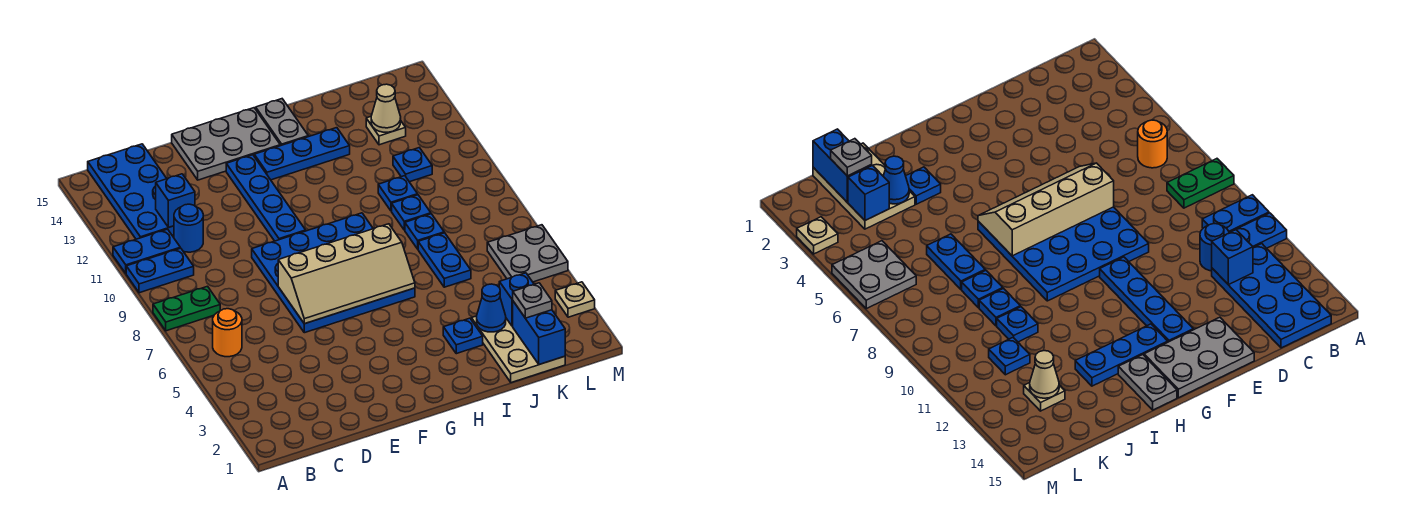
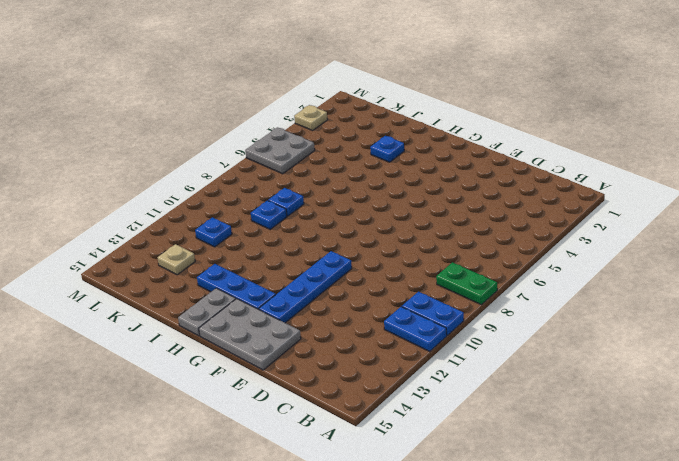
none -> orange 1x1 round brick [213,309,242,357]
none -> blue 2x4 plate [88,144,174,239]
none -> blue 1x1 round brick [174,204,203,252]

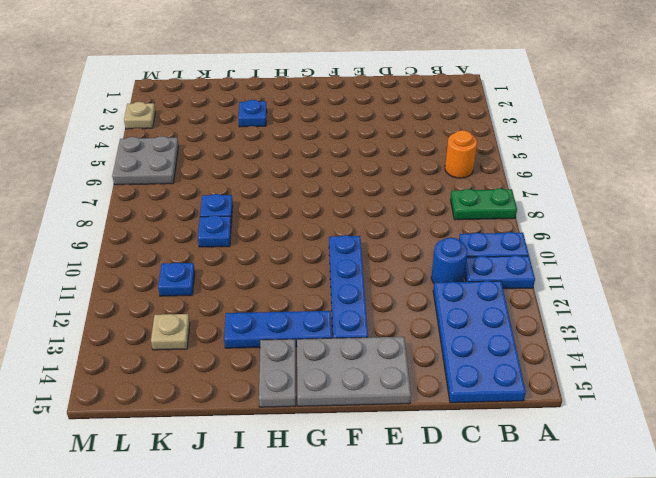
none -> blue 4x4 plate [252,213,415,333]
none -> tan 2x3 plate [471,316,565,383]
none -> blue 1x2 plate [418,233,471,287]

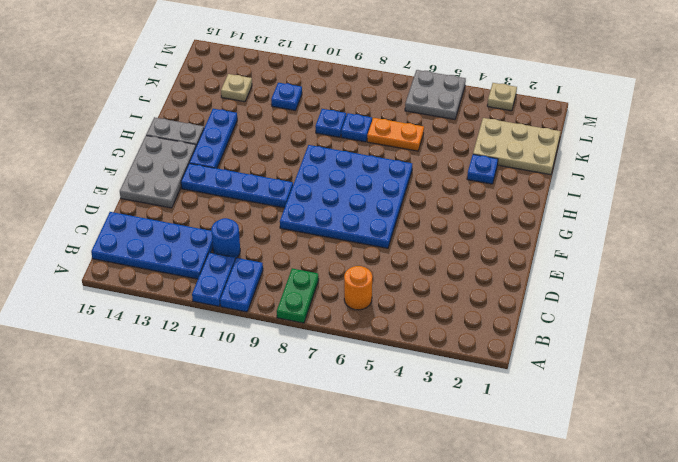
orange 1x2 plate [367,118,424,151] -> blue 1x2 plate [418,233,471,287]
none -> blue 1x1 plate [378,176,418,211]
none -> blue 1x1 brick [156,174,195,227]
none -> tan 2x4 slope [278,224,415,324]

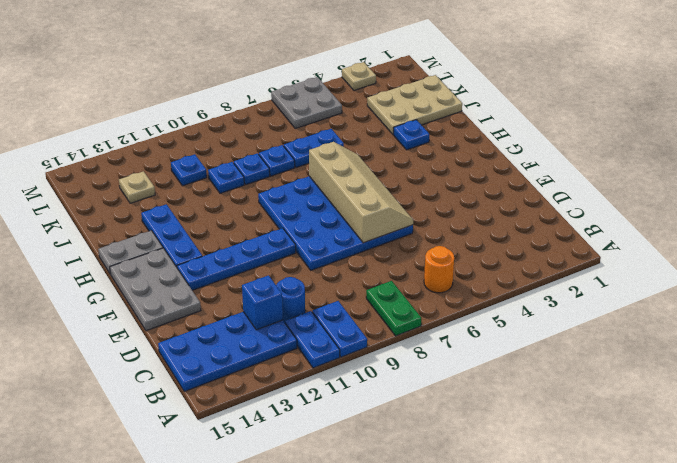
none -> blue 1x1 cone [477,284,506,332]
none -> blue 1x2 brick [513,301,565,365]
none -> blue 1x1 brick [499,273,534,326]

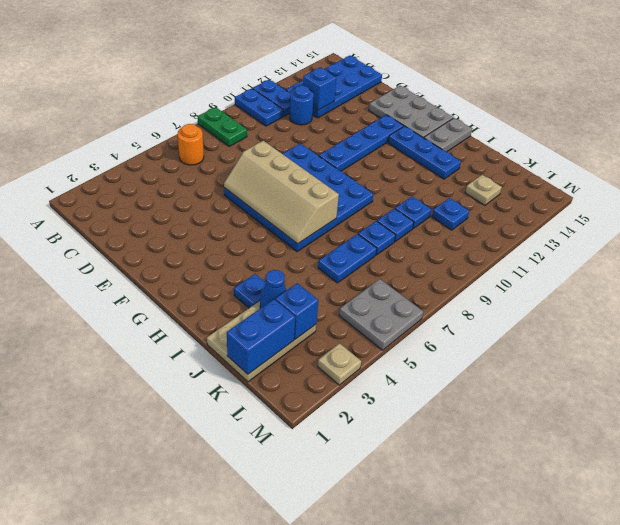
none -> tan 1x1 cone [371,84,401,132]
none -> grey 1x1 plate [513,283,552,318]

